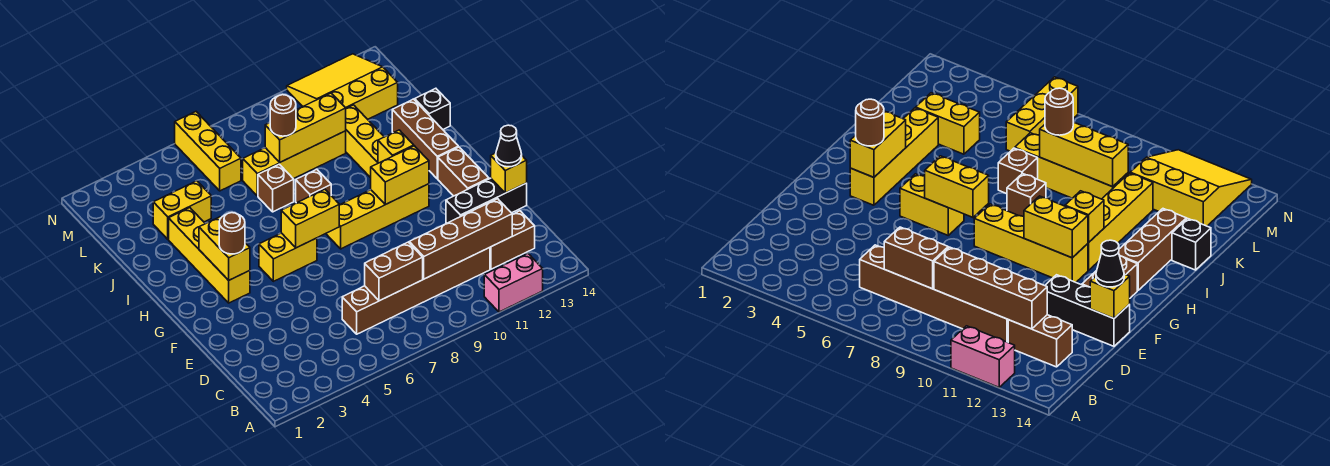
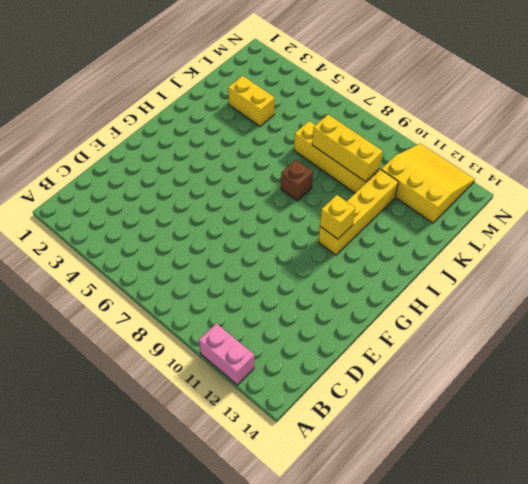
none -> brown 1x6 brick [342,247,490,334]
none -> brown 1x2 brick [490,211,535,269]
none -> black 1x3 brick [446,178,527,223]

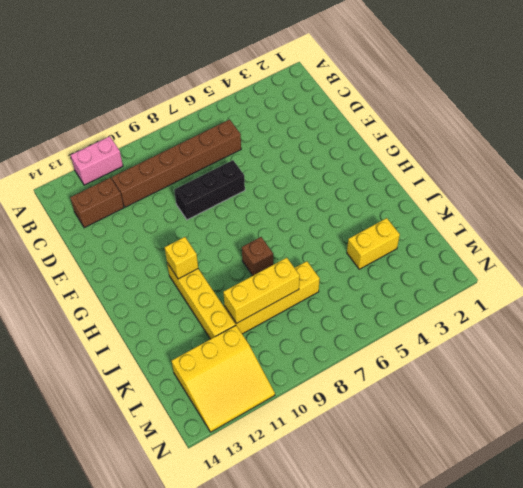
black 1x3 brick [174,160,245,220] -> black 1x3 brick moved to [446,178,527,223]
none -> brown 1x2 brick [438,147,489,196]
none -> yellow 1x4 brick [169,208,250,303]
none -> yellow 1x2 brick [259,233,317,281]

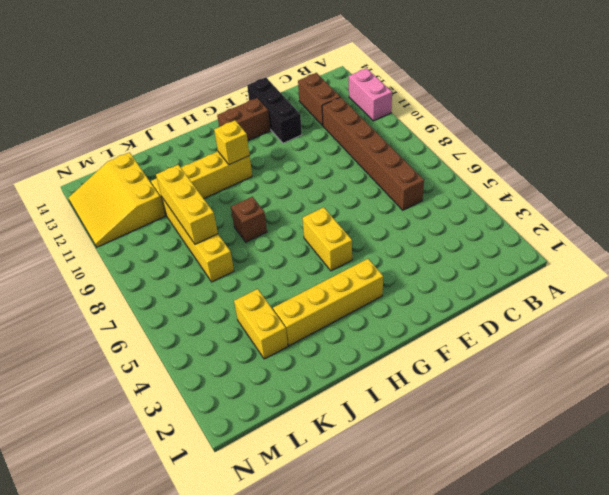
none -> yellow 1x4 brick [326,184,429,249]
none -> brown 1x3 brick [392,99,458,179]
none -> brown 1x1 brick [258,164,294,212]

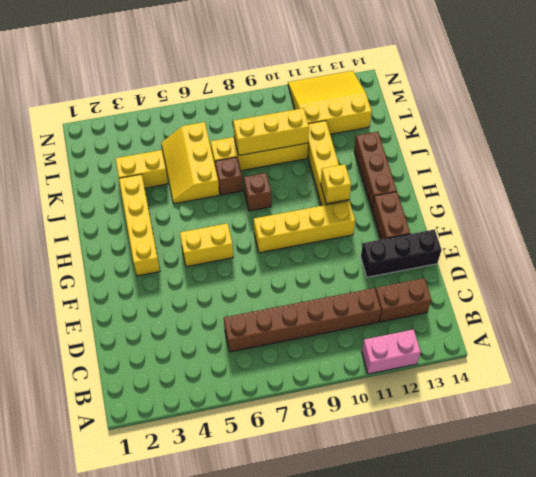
yellow 2x3 slope [161,122,219,204] -> yellow 1x3 brick [175,112,241,191]
none -> black 1x1 brick [415,88,450,129]
none -> brown 1x2 brick [365,242,423,301]
none -> brown 1x4 brick [409,199,512,279]

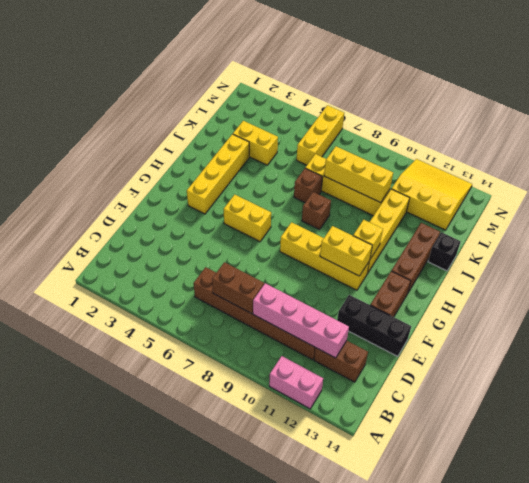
pink 1x4 brick [253,283,349,358] -> brown 1x4 brick [409,199,512,279]
none -> yellow 1x1 brick [491,153,527,193]
none -> yellow 1x2 brick [199,217,250,280]
none -> yellow 1x2 brick [281,189,339,248]

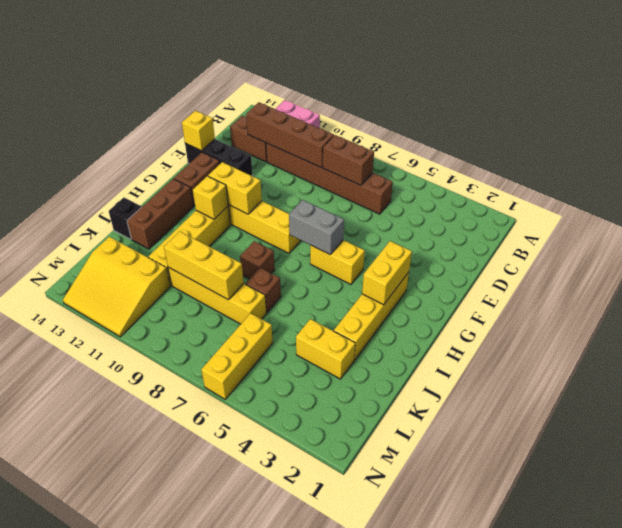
grey 1x2 brick [289,200,344,255] -> yellow 1x2 brick [281,189,339,248]
none -> black 1x1 cone [496,125,522,167]
none -> brown 1x1 round brick [219,213,245,254]
none -> brown 1x1 round brick [270,95,296,136]

